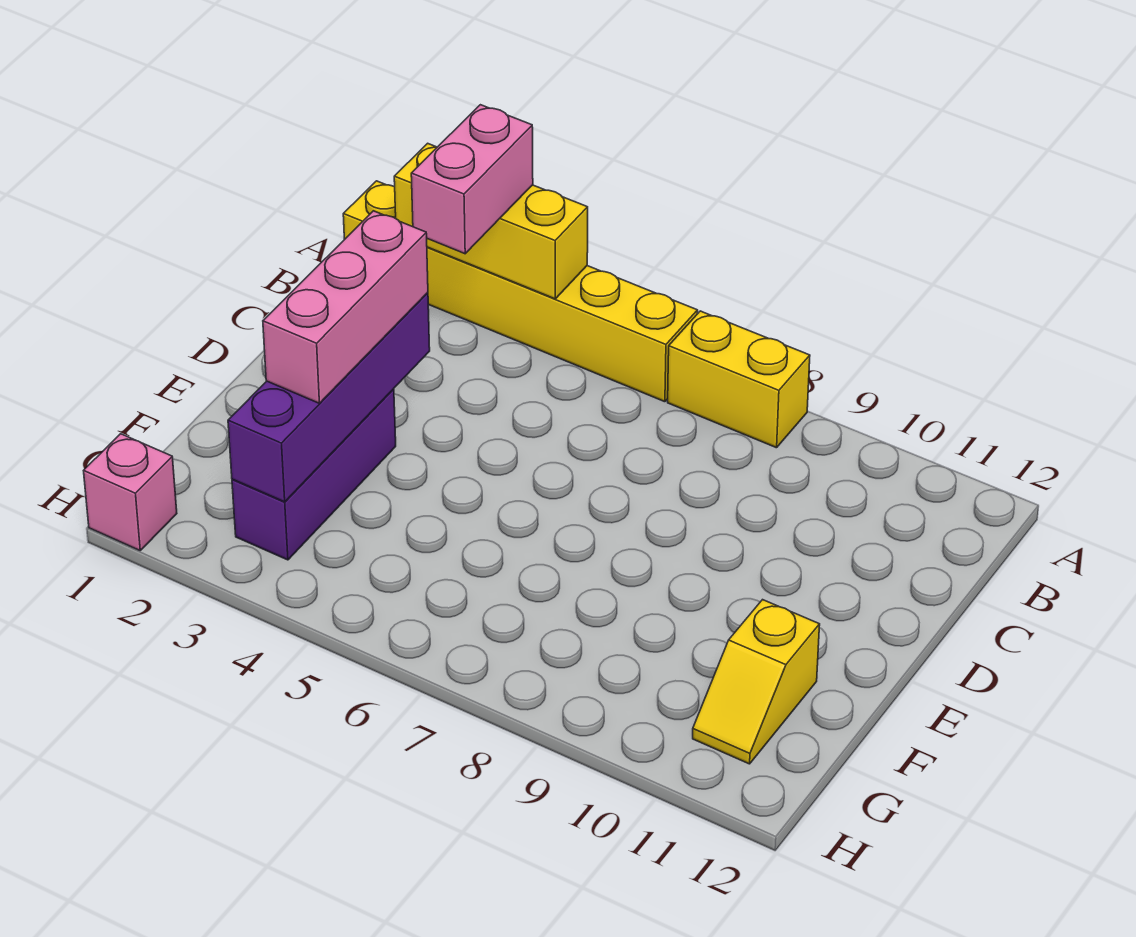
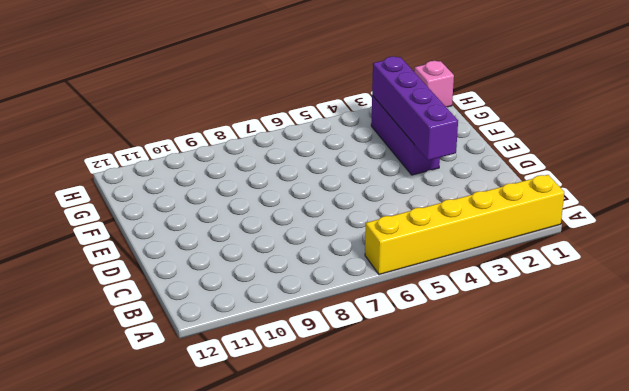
none -> yellow 1x2 brick [668,311,810,448]
none -> yellow 1x2 slope [693,600,820,764]

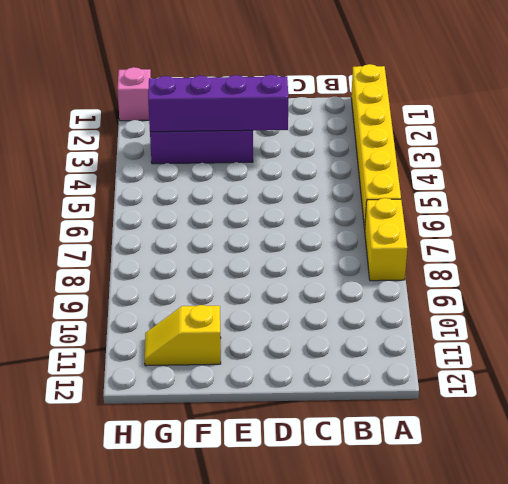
none -> yellow 1x3 brick [394,143,588,299]
none -> pink 1x2 brick [411,105,533,254]

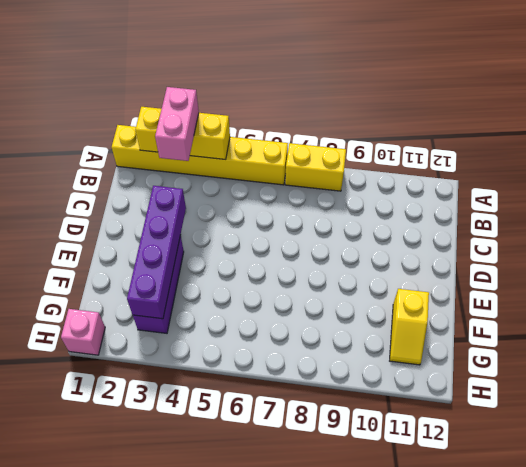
none -> pink 1x3 brick [263,211,428,403]

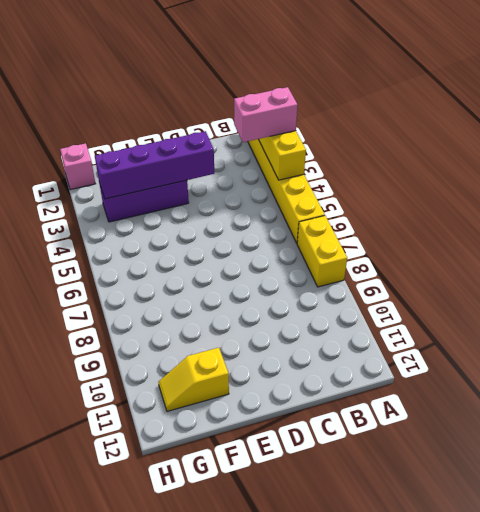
none -> pink 1x3 brick [263,211,428,403]

